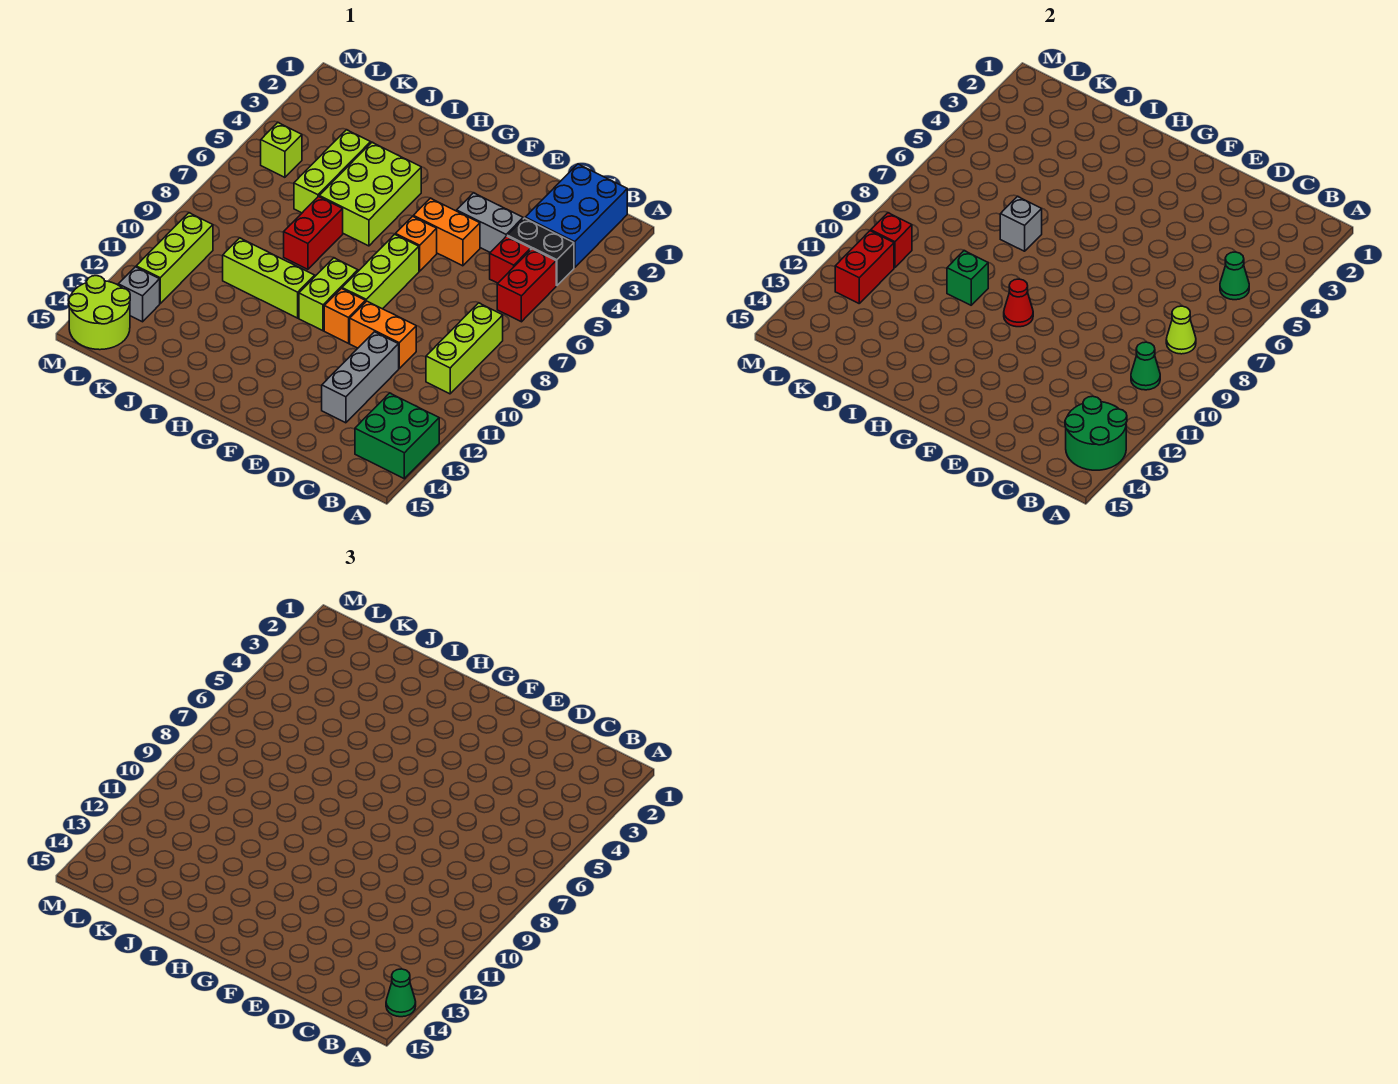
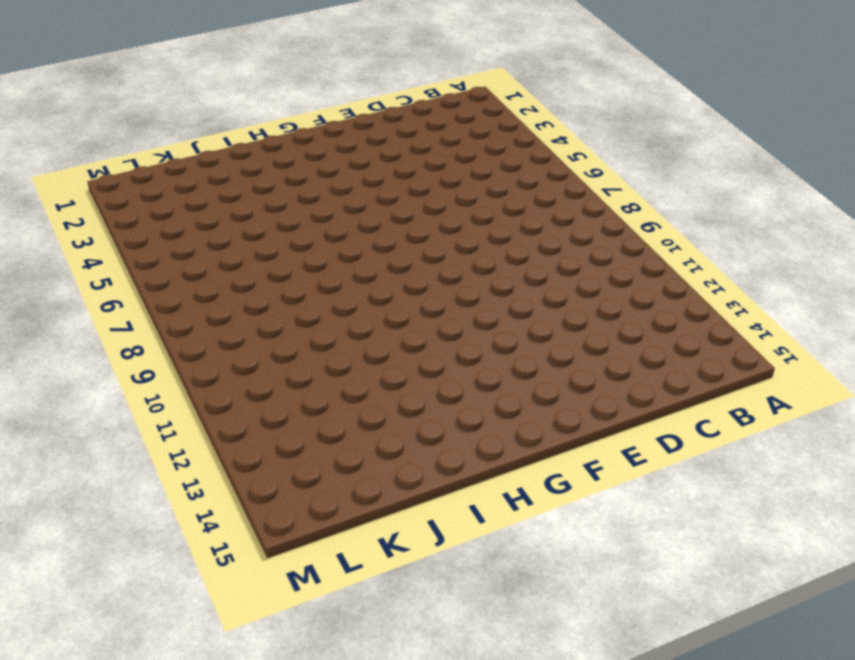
none -> green 2x2 brick [355,393,439,479]
none -> blue 2x3 brick [525,164,627,268]
none -> black 1x2 brick [507,218,574,286]
none -> red 1x2 brick [497,249,556,322]

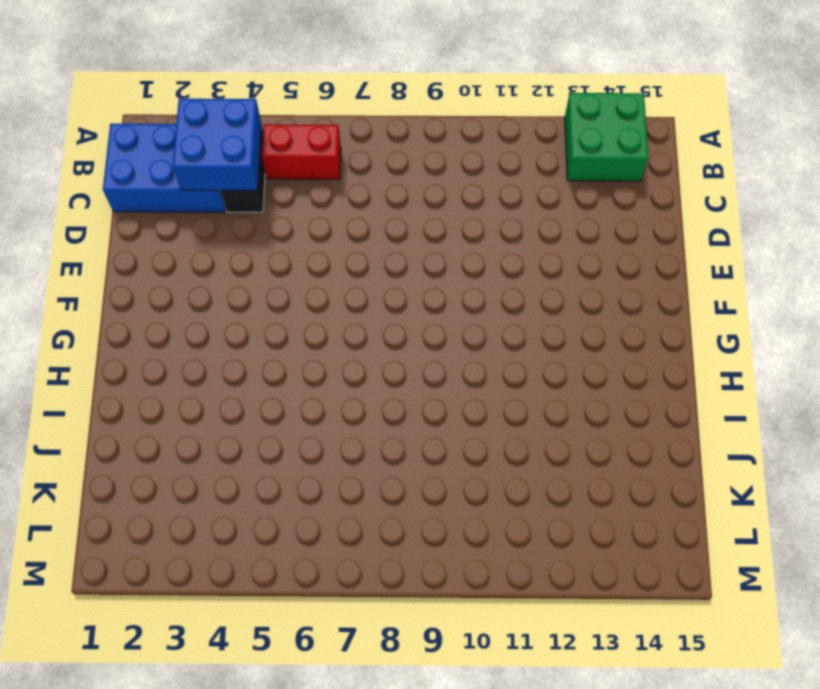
blue 2x2 brick [173,99,262,190] -> none
none -> lime 1x3 brick [426,303,503,394]
none -> red 1x1 brick [490,236,531,283]
none -> grey 1x2 brick [457,193,523,252]
none -> orange 1x2 brick [350,301,416,368]

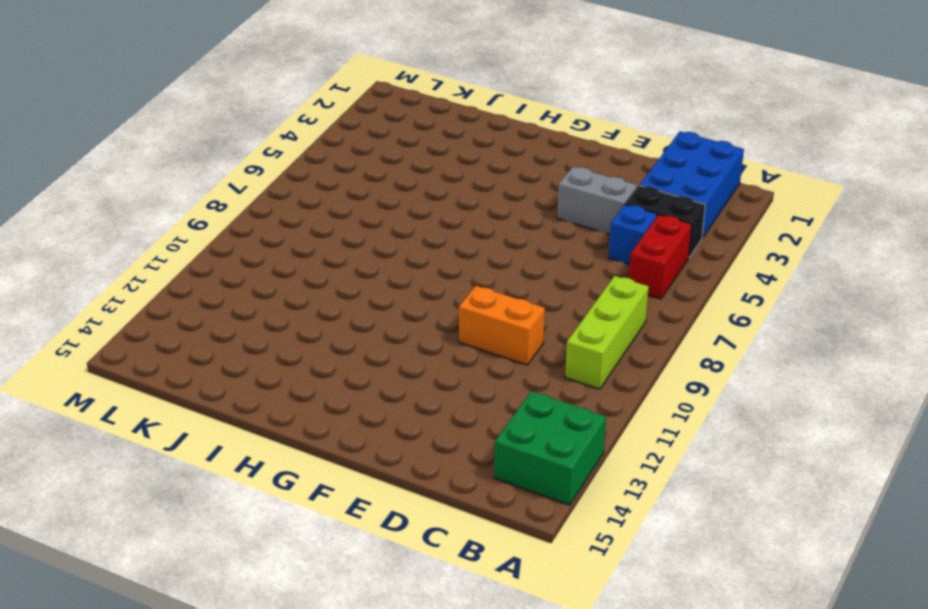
blue 1x1 brick [608,205,657,264] -> red 1x1 brick [490,236,531,283]
none -> grey 1x3 brick [322,332,399,423]
none -> orange 1x2 brick [413,198,480,266]
none -> orange 1x1 brick [395,216,437,271]
none -> lime 1x3 brick [342,234,419,309]

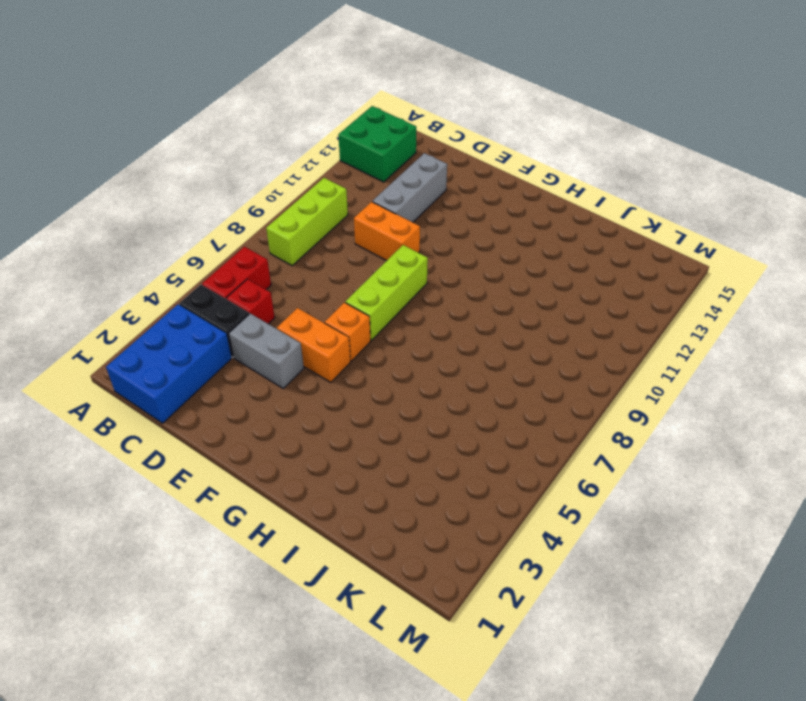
none -> orange 1x1 brick [324,289,365,343]
none -> lime 1x2 brick [299,258,358,331]
none -> lime 2x3 brick [319,142,421,246]
none -> lime 1x3 brick [223,238,315,318]

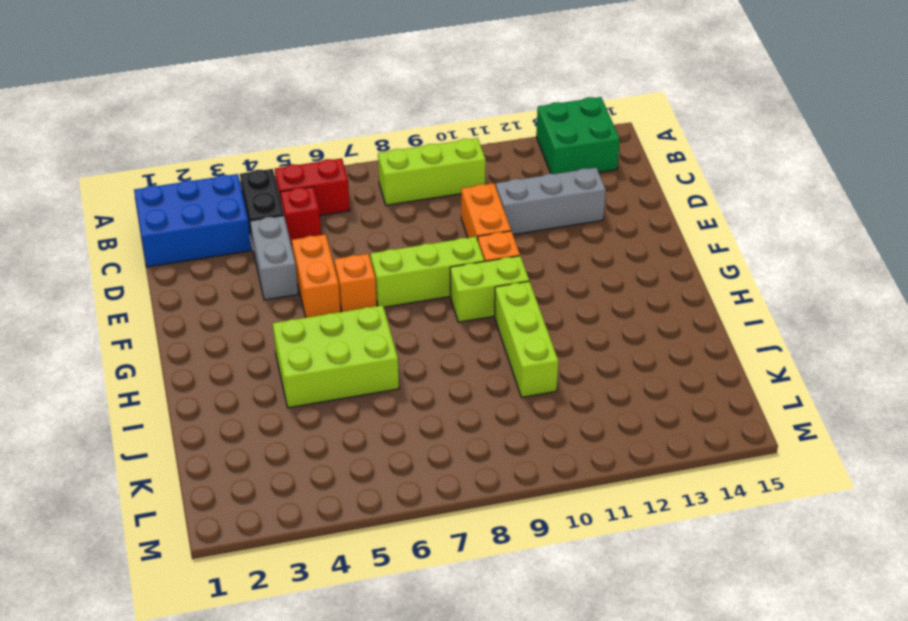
none -> red 1x2 brick [284,197,343,269]
none -> lime 1x3 brick [294,130,371,213]
none -> lime 1x1 brick [261,123,302,177]
none -> lime 1x3 brick [136,213,213,303]

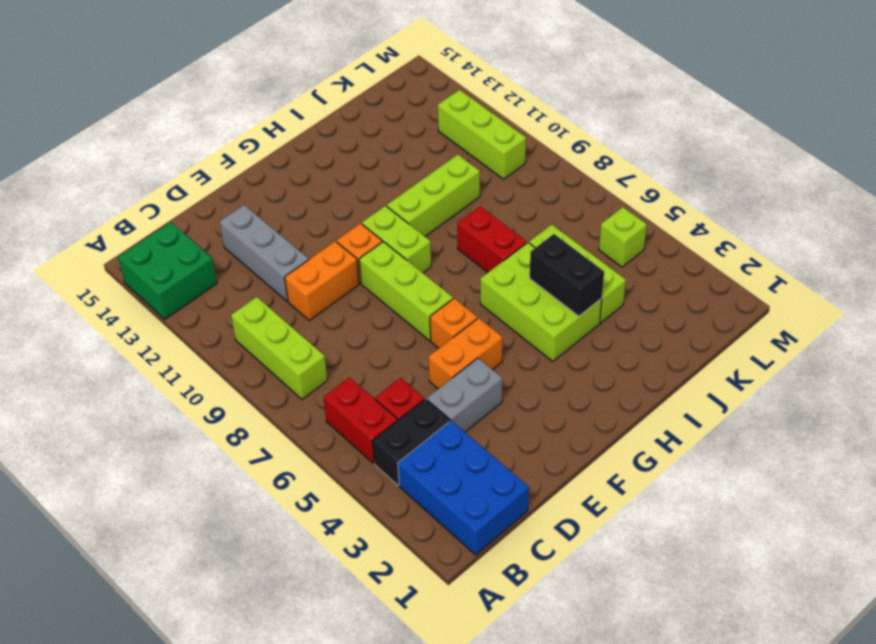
black 1x2 brick [530,234,604,316] -> none
none -> grey 1x1 brick [118,267,160,322]
none -> lime 2x2 round brick [69,276,130,350]
none -> green 2x2 round brick [1065,396,1127,470]
none -> green 1x1 cone [1220,252,1249,300]

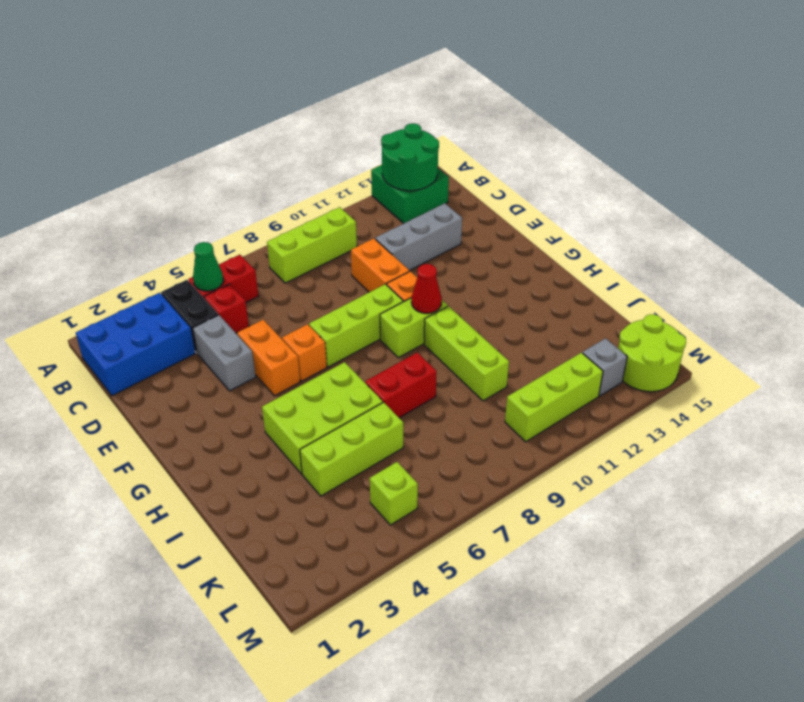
none -> lime 1x1 cone [1166,306,1196,354]
none -> green 1x1 cone [1131,342,1160,390]
none -> grey 1x1 brick [1000,196,1042,251]
none -> green 1x1 brick [947,251,988,305]

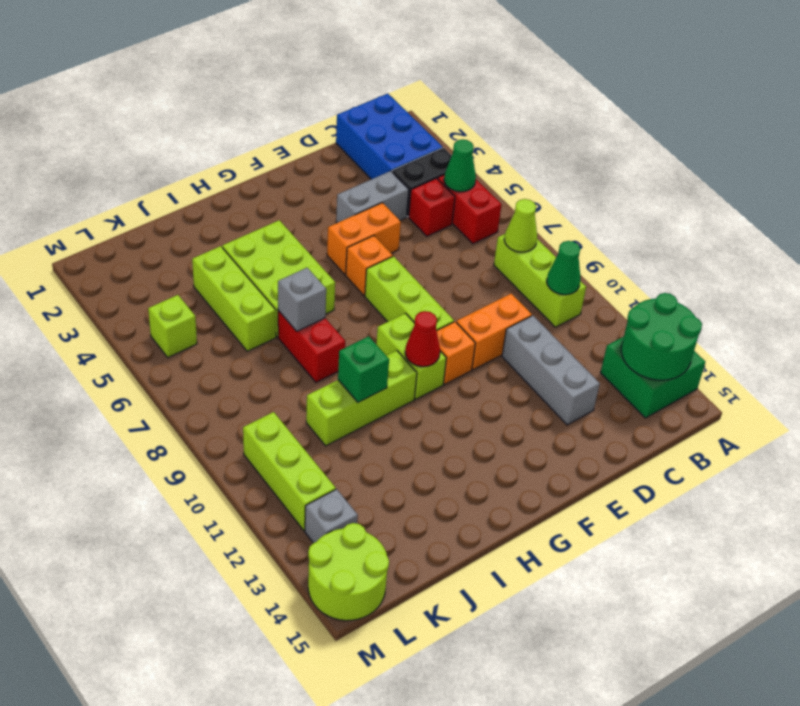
none -> red 1x1 brick [871,213,912,268]
none -> red 1x2 brick [835,231,894,303]
none -> green 1x1 cone [386,969,416,1017]

